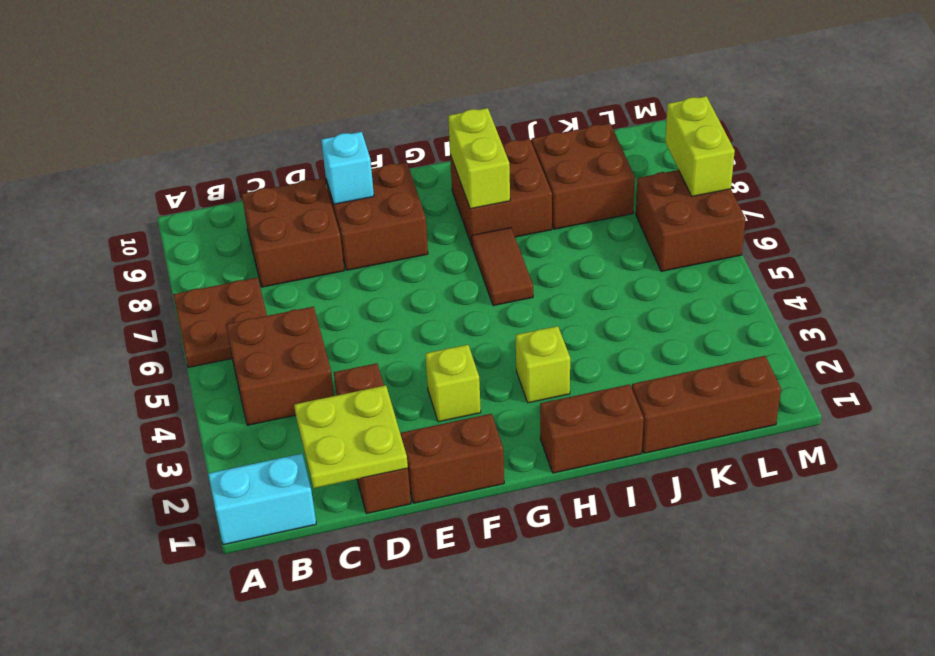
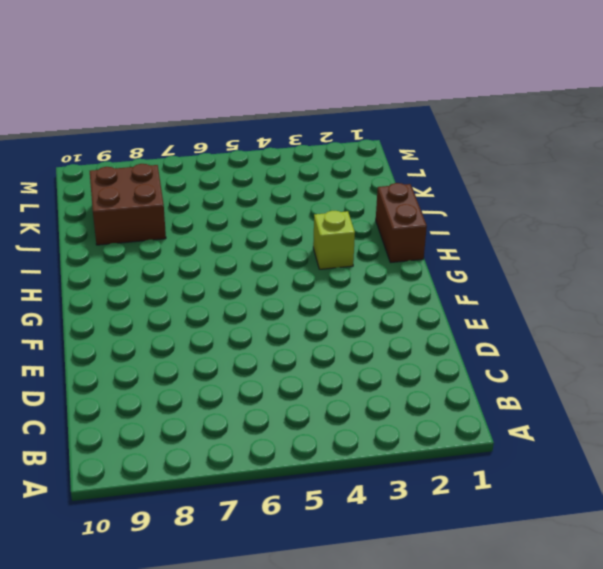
none -> cyan 1x2 brick [208,454,316,545]
none -> brown 2x2 plate [173,278,267,368]
none -> brown 2x2 brick [226,307,334,425]

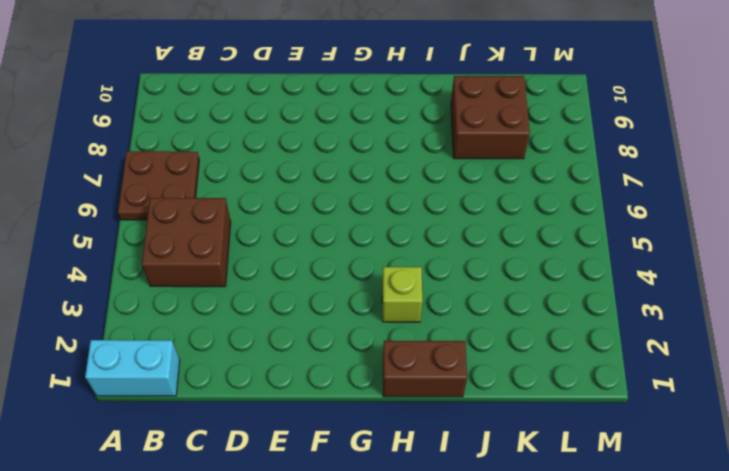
none -> brown 2x2 brick [242,178,344,287]
none -> brown 1x3 brick [334,363,411,514]
none -> brown 1x2 brick [400,414,504,503]

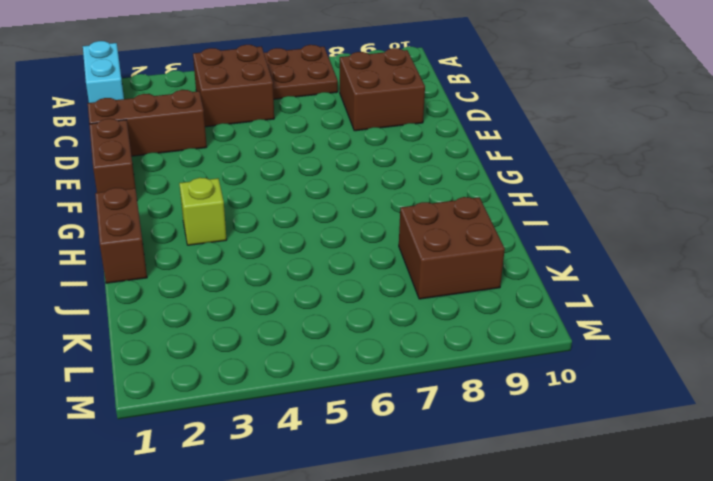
none -> brown 2x2 brick [326,162,428,270]
none -> lime 1x1 brick [425,345,481,422]
none -> brown 1x2 tile [472,228,533,306]

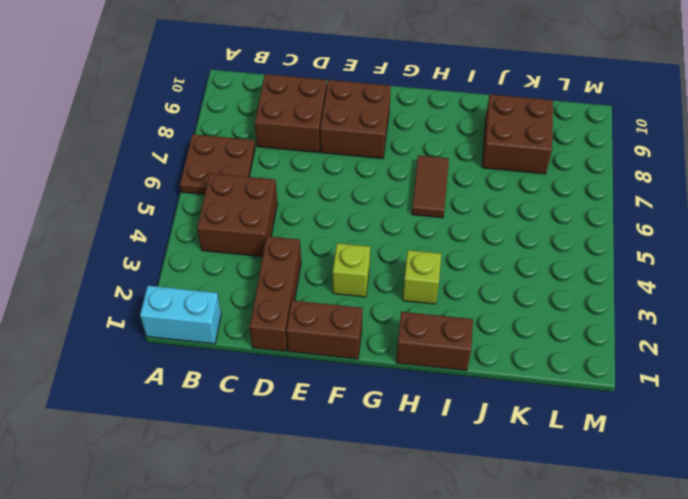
none -> brown 2x2 brick [450,139,552,245]
none -> brown 1x3 brick [632,356,781,453]
none -> brown 2x2 brick [636,170,746,271]

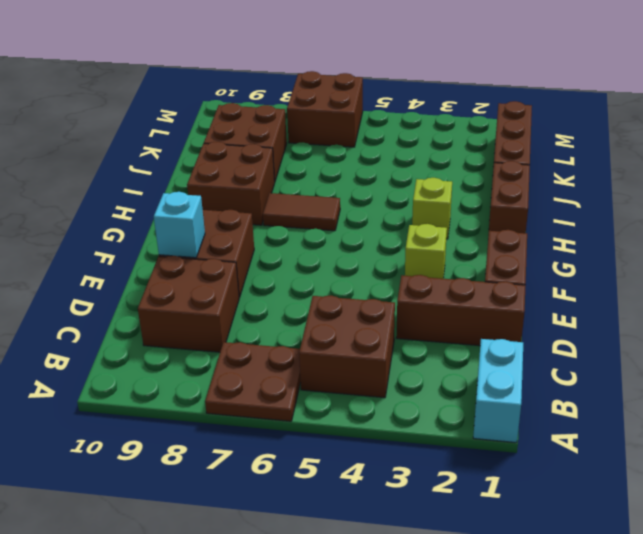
none -> lime 2x2 plate [294,385,408,488]
none -> lime 1x2 brick [448,108,510,209]
none -> lime 1x2 brick [665,96,735,196]

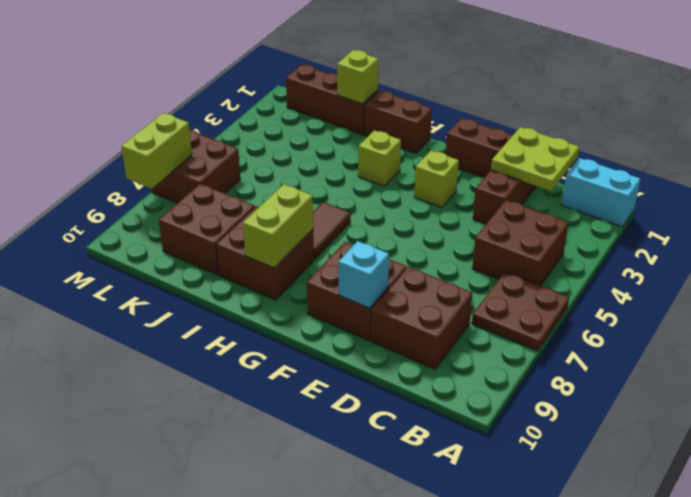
lime 1x1 brick [337,50,378,104] -> none

